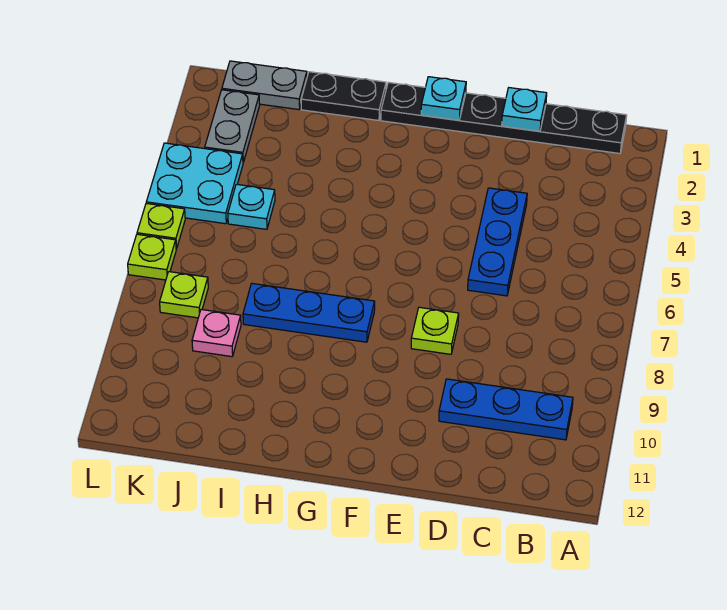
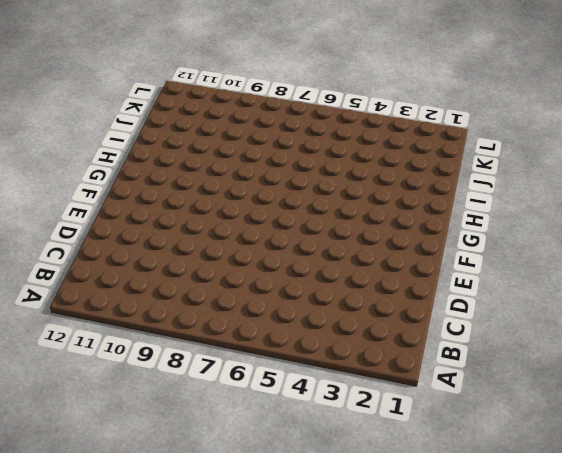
none -> black 1x6 plate [381,82,627,153]
none -> blue 1x3 plate [439,379,573,440]
none -> blue 1x3 plate [468,188,527,296]

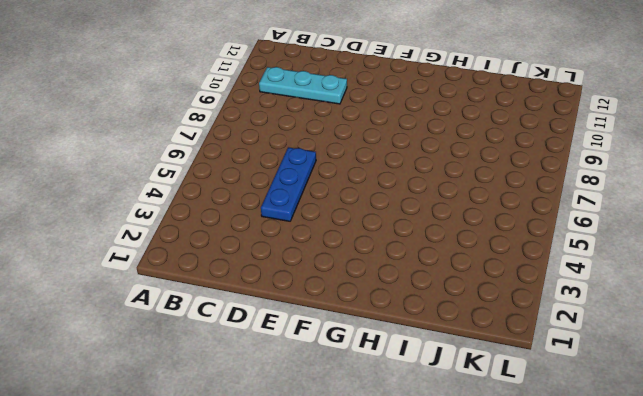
cyan 1x3 plate [259,67,347,104] -> blue 1x3 plate [439,379,573,440]
none -> black 1x6 plate [381,82,627,153]
none -> lime 1x1 plate [411,307,459,354]
none -> blue 1x3 plate [243,284,375,342]

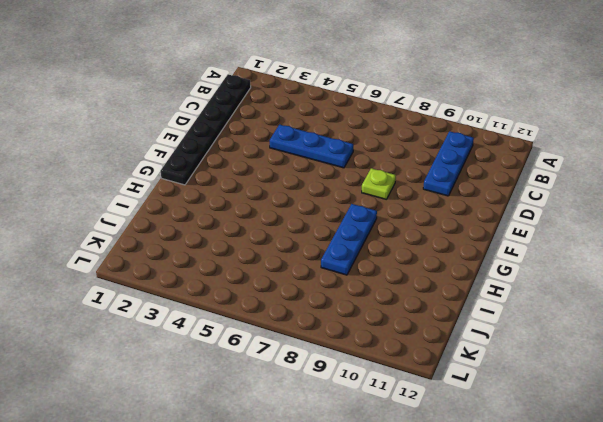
none -> black 1x2 plate [301,72,386,120]
none -> grey 1x2 plate [222,61,307,110]
none -> cyan 1x1 plate [228,184,275,229]

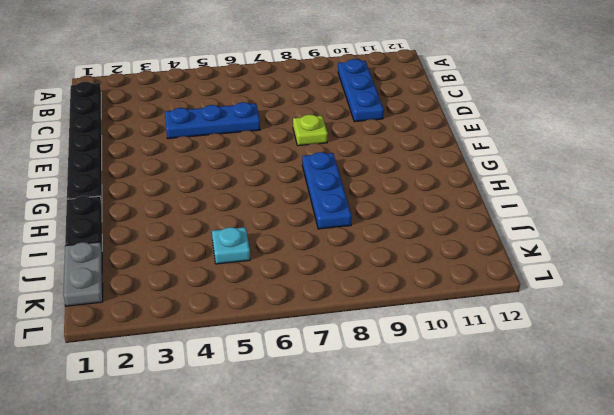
none -> pink 1x1 plate [192,310,241,357]
none -> grey 1x2 plate [205,90,260,162]
none -> cyan 2x2 plate [146,143,243,224]

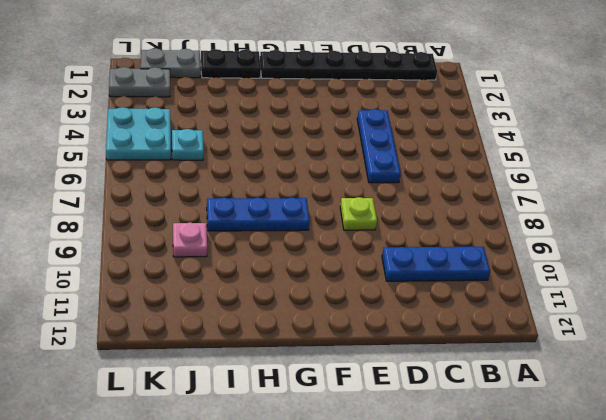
grey 1x2 plate [109,67,170,97] -> grey 1x2 plate turned to [205,90,260,162]
none -> lime 1x1 plate [160,272,208,318]
none -> lime 1x1 plate [137,203,185,249]
none -> lime 1x1 plate [128,234,176,280]

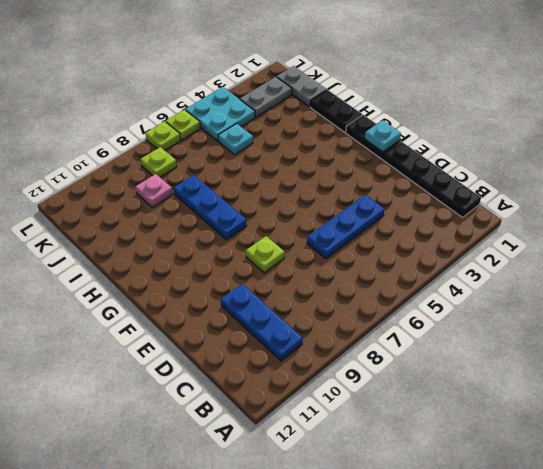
none -> cyan 1x1 plate [502,88,547,131]

